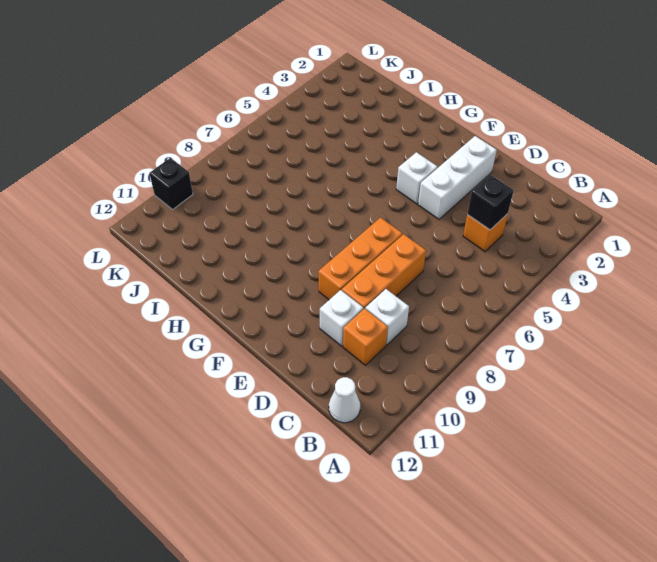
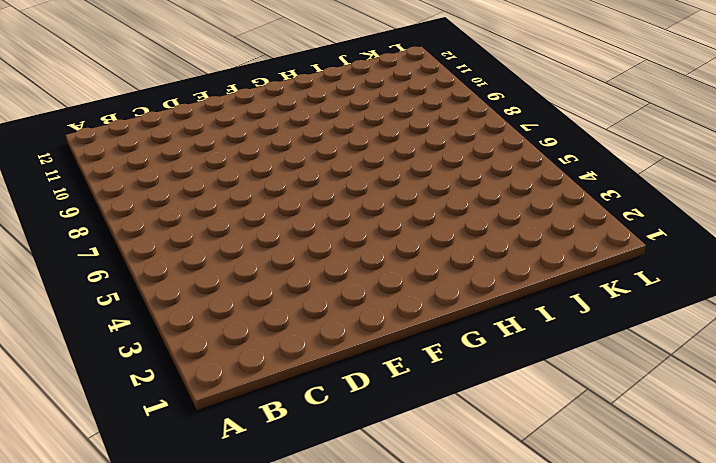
none -> white 1x1 cone [329,377,360,423]
none -> orange 1x1 brick [463,214,508,252]

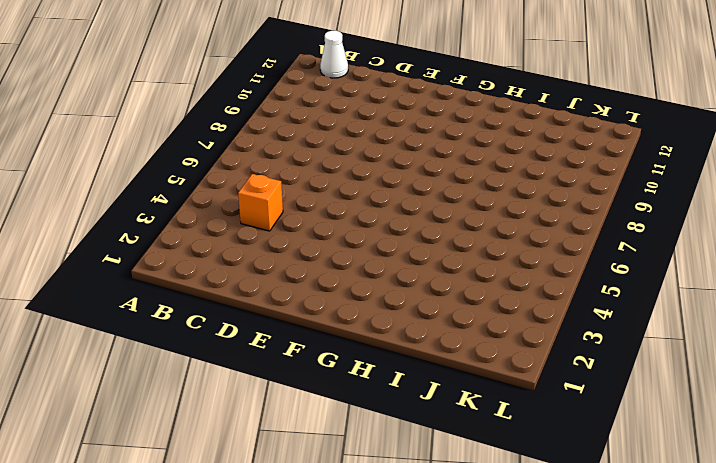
none -> white 1x1 brick [365,289,409,345]
none -> orange 1x1 brick [343,308,388,365]

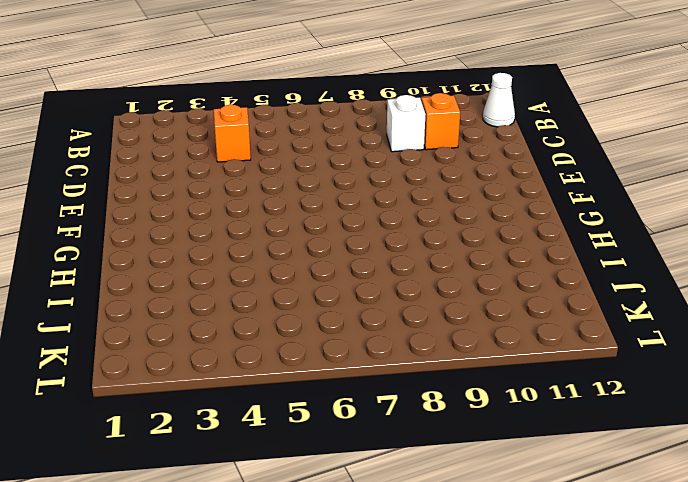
none -> orange 1x3 brick [342,234,426,309]
none -> white 1x1 brick [320,290,363,346]

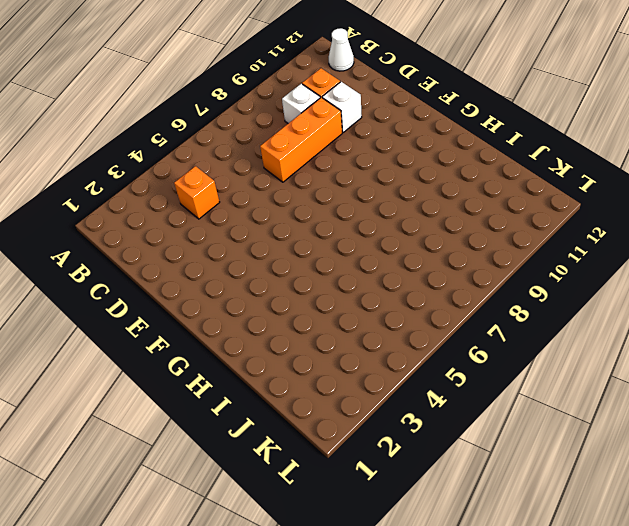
none -> white 1x3 brick [418,136,497,219]
none -> orange 1x3 brick [318,218,402,300]

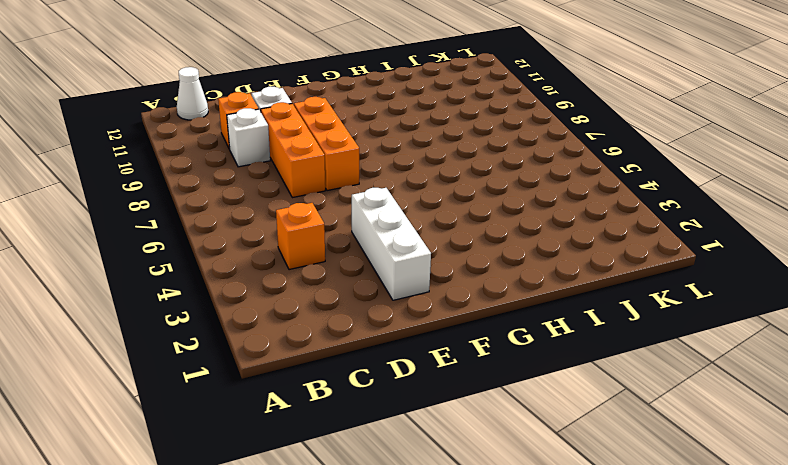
none -> white 1x1 brick [396,152,437,204]
none -> black 1x1 brick [149,158,193,209]

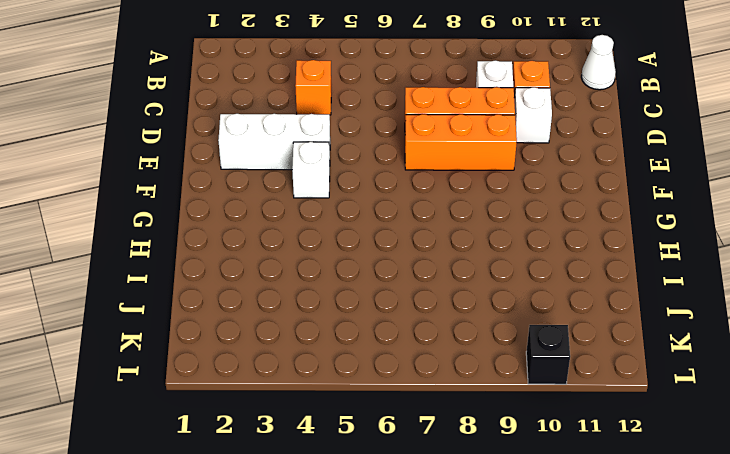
none -> black 1x1 brick [467,175,514,230]

